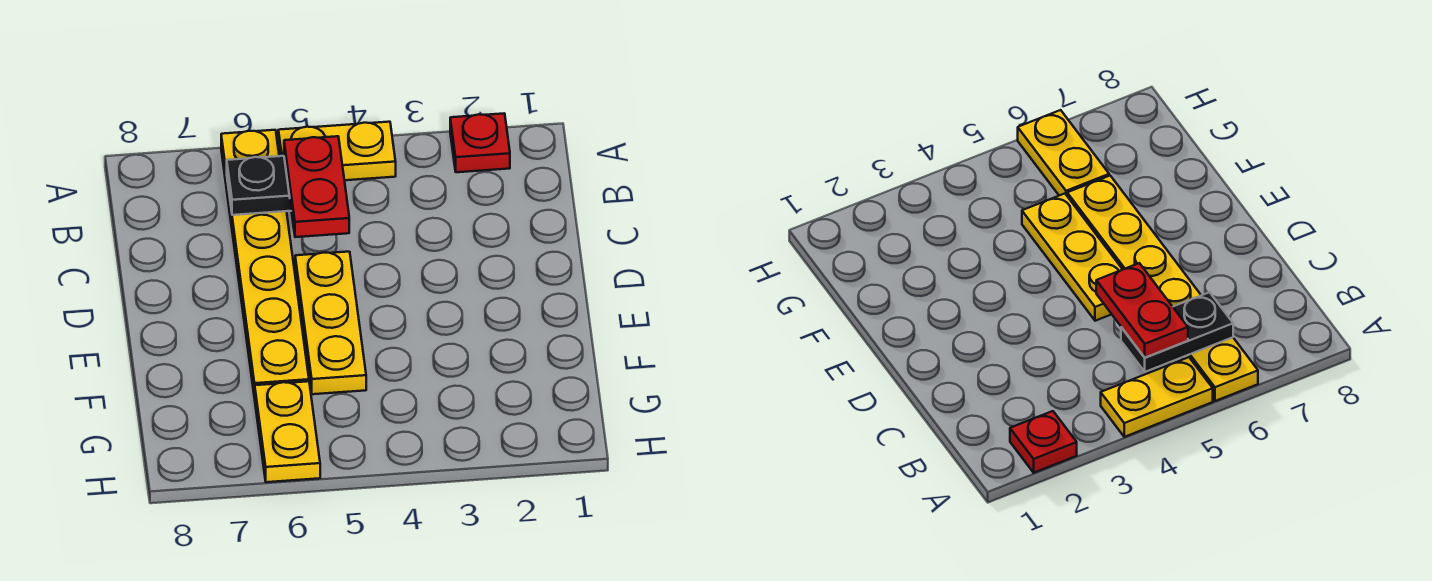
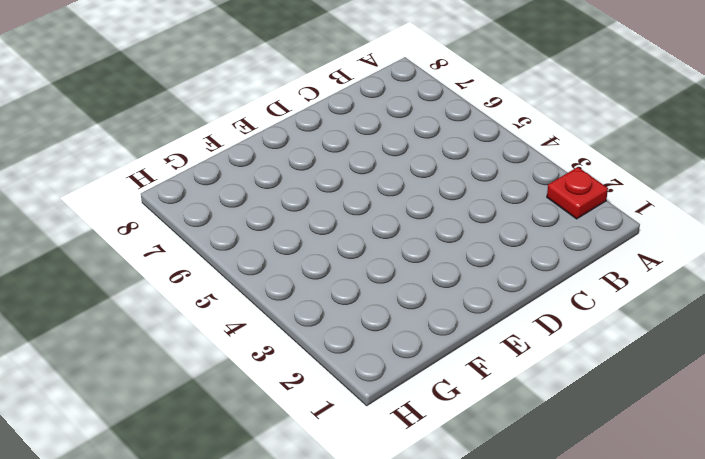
none -> yellow 1x2 plate [278,122,396,180]
none -> yellow 1x6 plate [221,130,309,398]

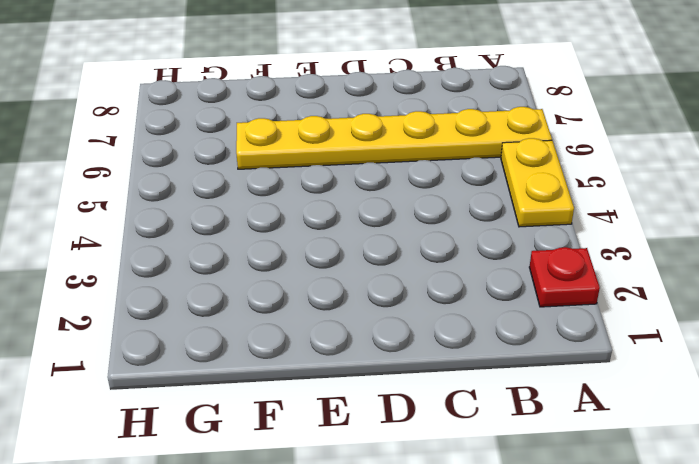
none -> yellow 1x3 plate [295,252,366,394]
none -> yellow 1x2 plate [255,381,320,482]

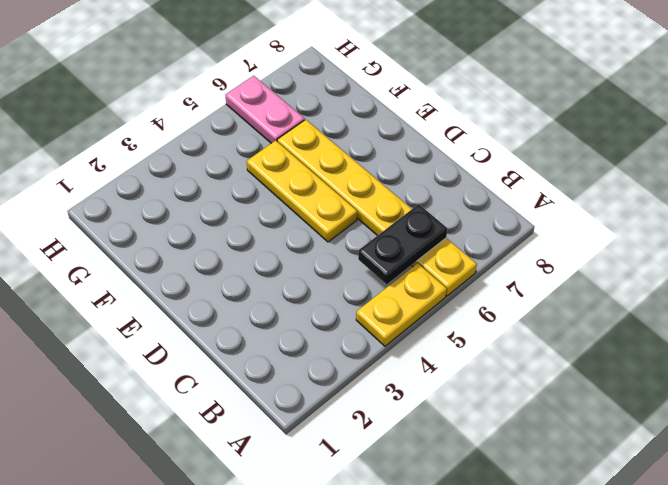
pink 1x2 plate [226,76,305,143] -> yellow 1x2 plate [255,381,320,482]
none -> red 1x1 plate [450,114,510,172]
none -> red 1x2 plate [284,136,349,237]

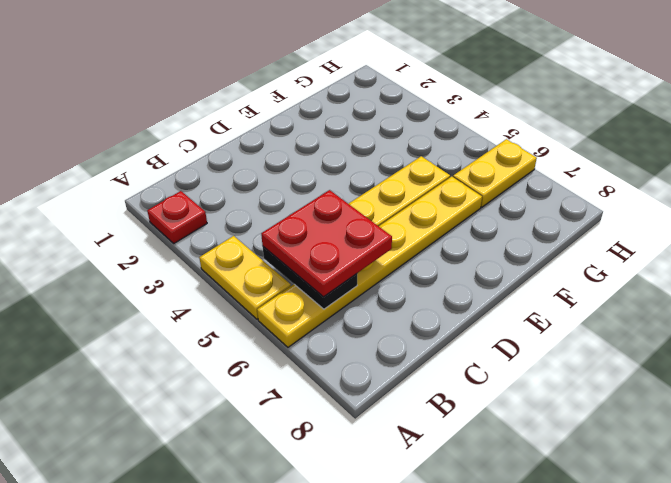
red 2x2 plate [261,190,392,297] -> red 1x2 plate [284,136,349,237]

